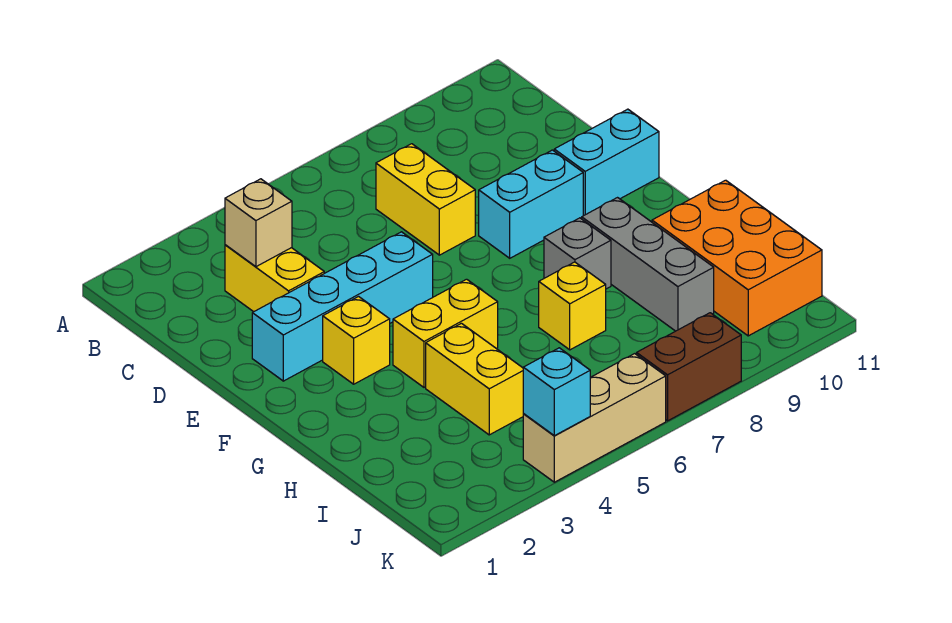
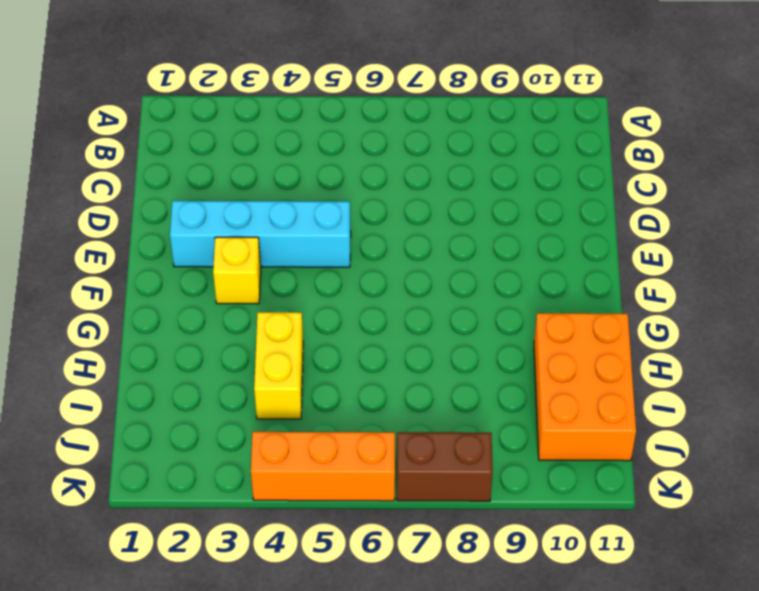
orange 1x3 brick [251,432,395,501] -> tan 1x3 brick [523,354,666,482]
none -> yellow 1x2 brick [225,245,324,312]
none -> yellow 1x2 brick [376,144,475,255]
none -> cyan 1x2 brick [479,150,583,258]

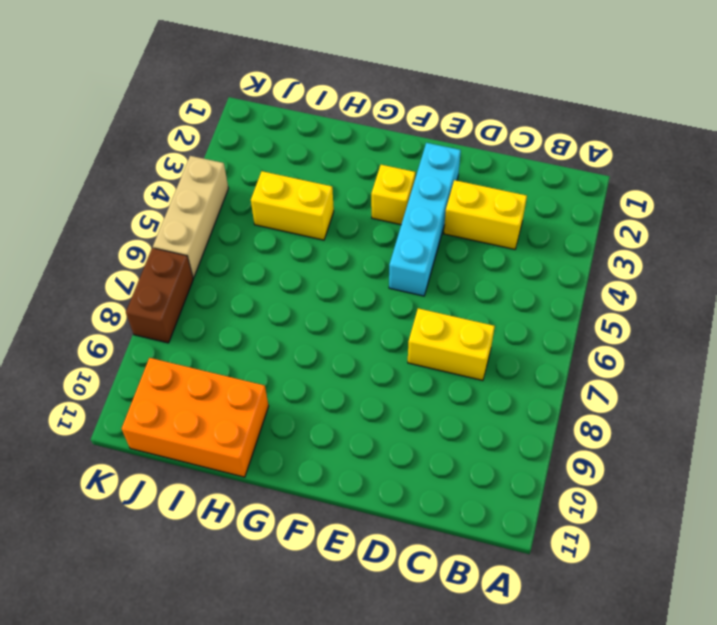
none -> cyan 1x2 brick [479,150,583,258]
none -> cyan 1x2 brick [554,109,659,216]
none -> yellow 1x2 brick [393,279,498,387]

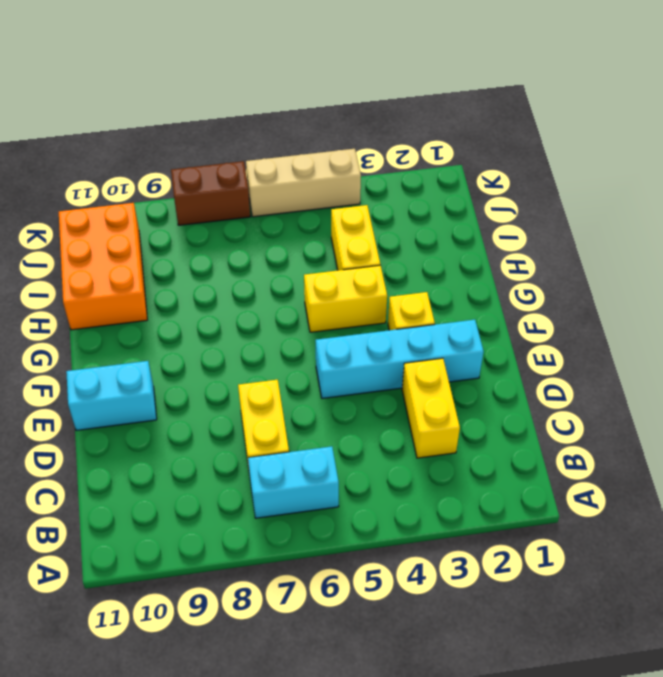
cyan 1x2 brick [248,446,339,518] -> cyan 1x2 brick moved to [479,150,583,258]
none -> grey 1x1 brick [544,218,611,289]
none -> grey 1x3 brick [582,198,714,331]
none -> yellow 1x1 brick [539,262,606,350]

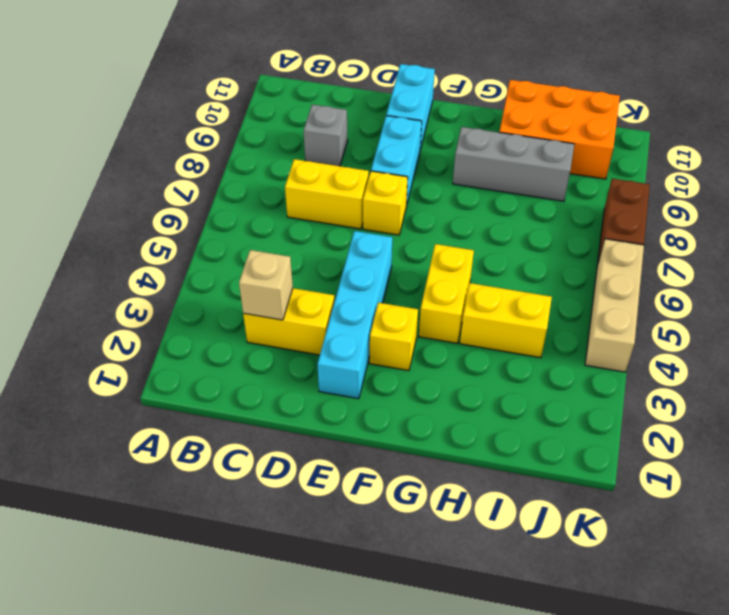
grey 1x1 brick [304,105,348,166] -> grey 1x1 brick moved to [544,218,611,289]
yellow 1x1 brick [363,171,408,235] -> yellow 1x1 brick moved to [539,262,606,350]
none -> cyan 1x1 brick [523,348,591,436]

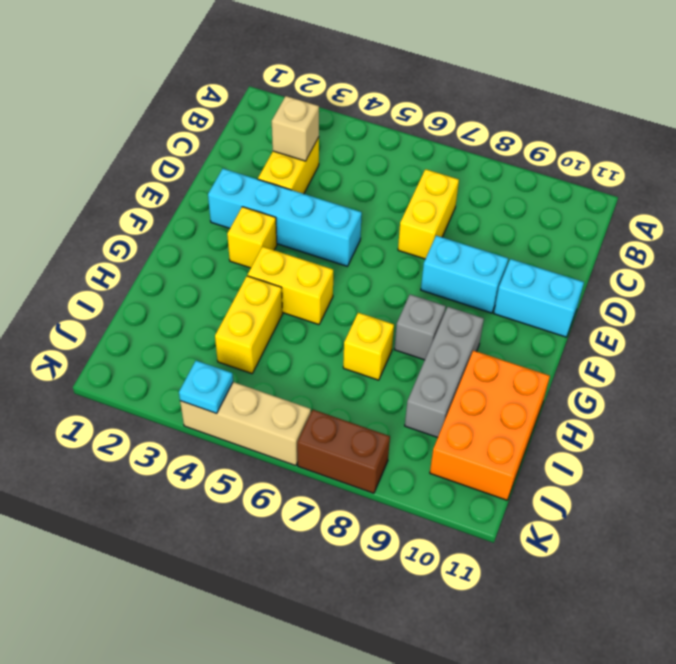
cyan 1x1 plate [179,361,233,413] -> cyan 1x1 brick [523,348,591,436]

